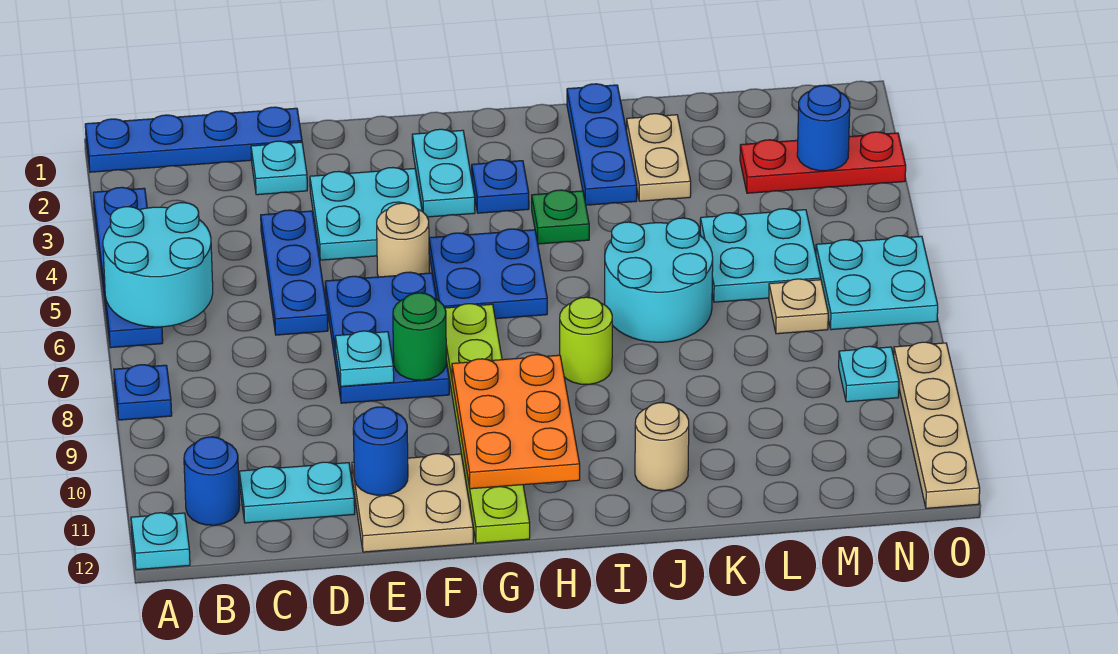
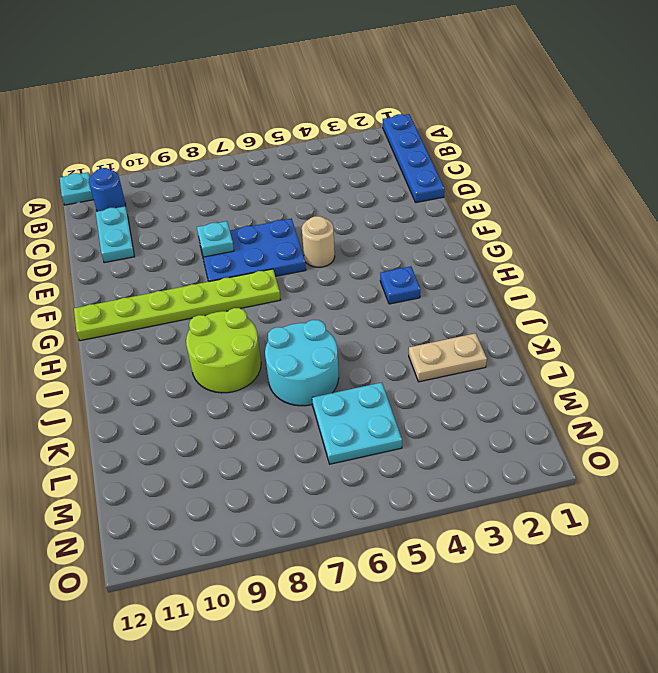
lime 2x2 round brick [186,308,261,393] -> lime 1x1 round brick [560,297,612,384]
none -> blue 1x4 plate [93,187,163,348]
none -> blue 1x1 plate [114,365,172,420]
none -> cyan 1x1 plate [251,141,307,195]
none -> blue 1x3 plate [261,210,328,335]

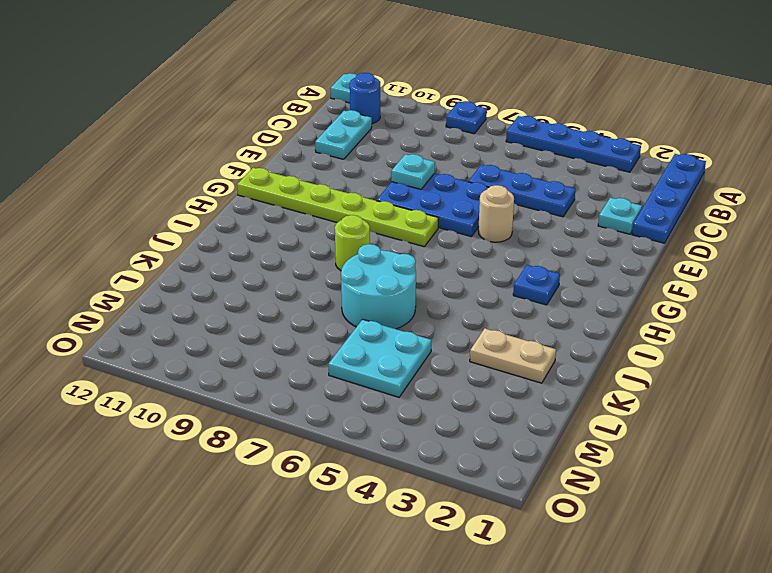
none -> cyan 2x2 plate [310,168,422,260]
none -> tan 2x2 plate [352,454,473,552]
none -> cyan 1x2 plate [412,129,475,217]
none -> blue 2x2 plate [429,229,547,319]

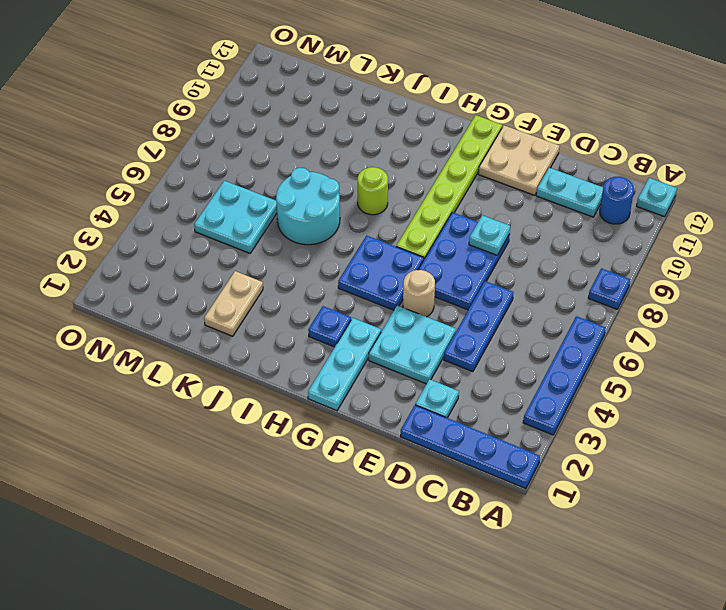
cyan 1x3 plate [308,318,381,411] -> cyan 1x2 plate [412,129,475,217]
none -> green 1x1 plate [532,190,589,244]
none -> blue 1x3 plate [567,84,637,205]
none -> tan 1x1 round brick [635,403,689,491]
none -> red 1x3 plate [740,132,906,193]

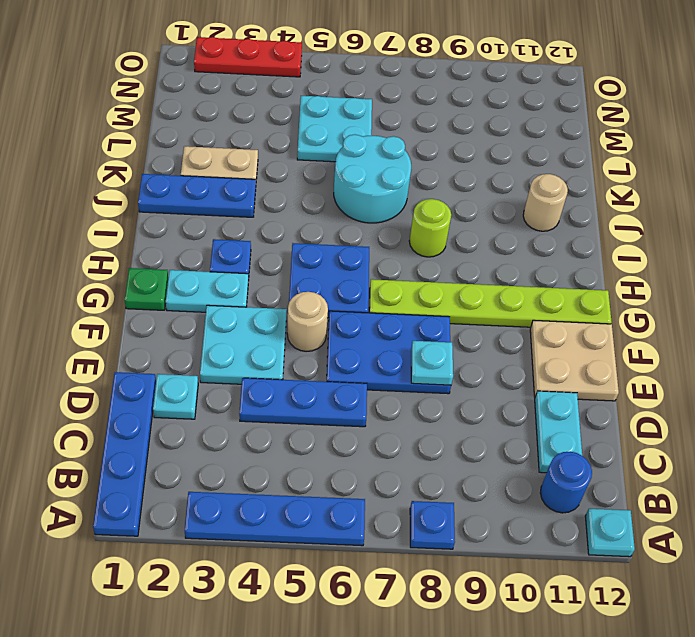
green 1x1 plate [125,268,168,310] -> green 1x1 plate moved to [532,190,589,244]
red 1x3 plate [194,37,302,77] -> red 1x3 plate turned to [740,132,906,193]
none -> tan 1x1 plate [769,279,828,334]
none -> cyan 2x2 plate [816,236,938,330]
none -> cyan 1x1 plate [839,346,899,402]
none -> tan 1x4 plate [894,342,980,508]

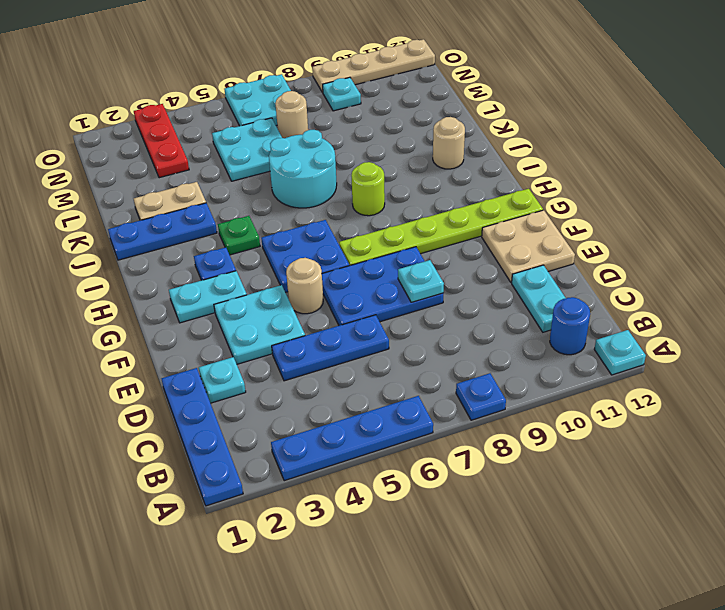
tan 1x1 round brick [275,91,308,138] -> tan 1x1 plate [769,279,828,334]
none -> cyan 2x2 round brick [103,203,213,327]
none -> blue 1x1 round brick [353,407,408,495]
none -> green 1x1 round brick [393,293,446,380]
none -> orange 2x3 plate [452,355,580,489]

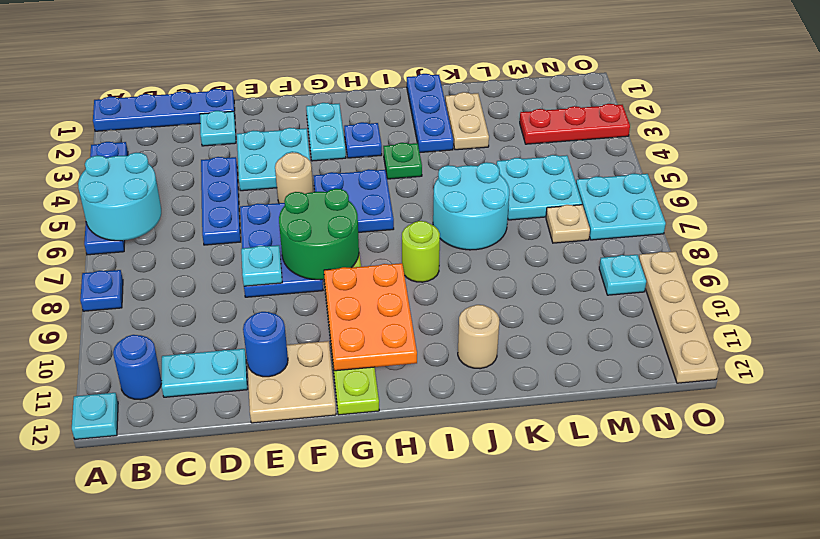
green 2x2 round brick [279,189,359,280] -> green 1x1 round brick [393,293,446,380]
none -> blue 1x1 round brick [797,85,850,171]

